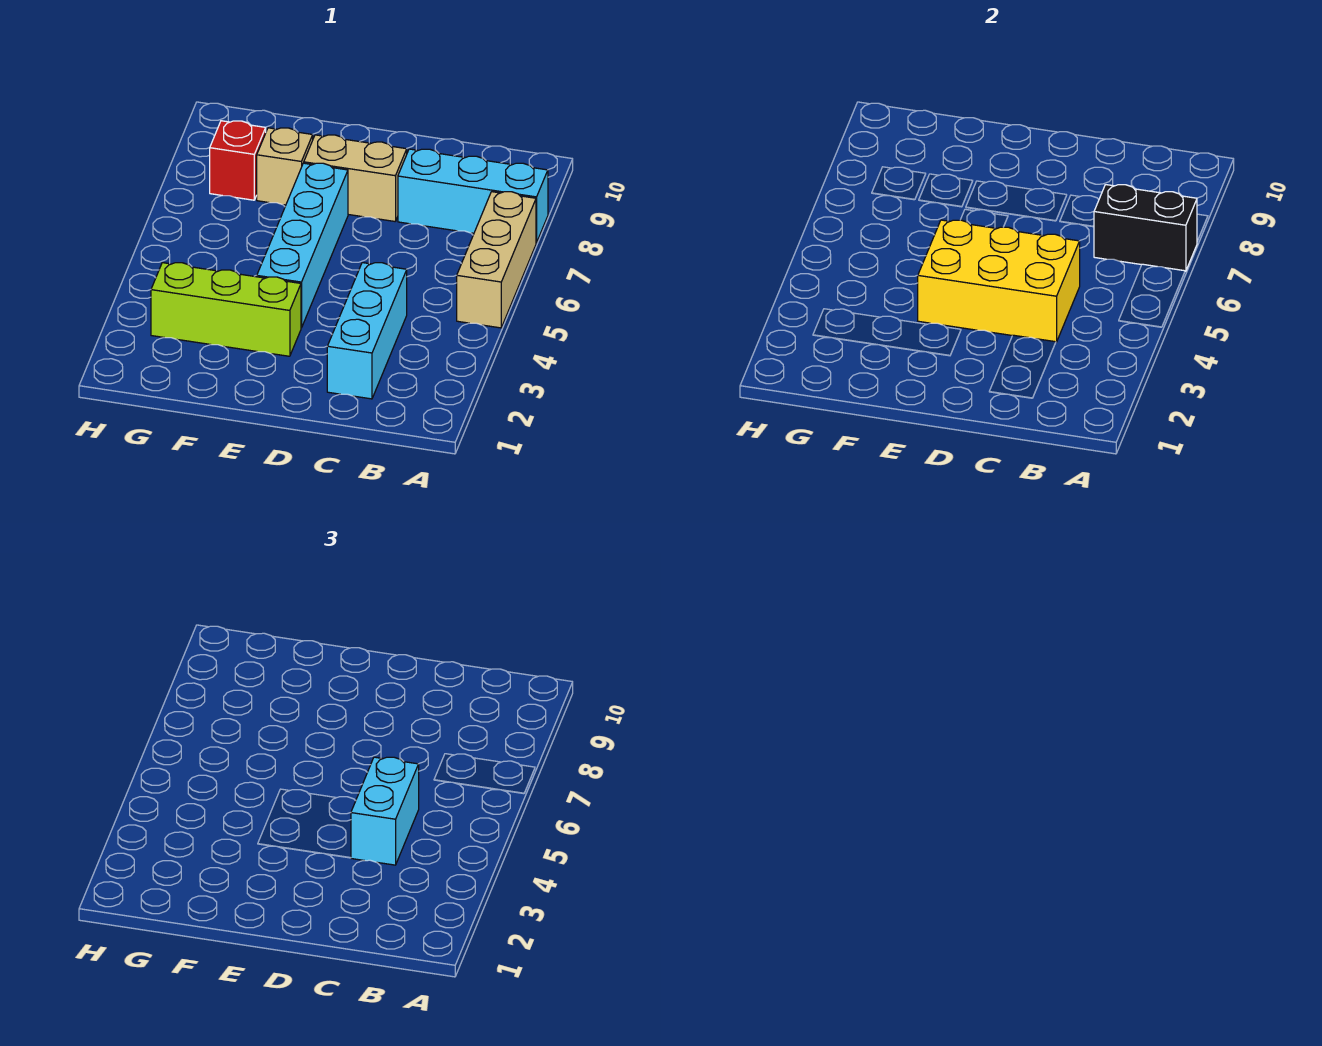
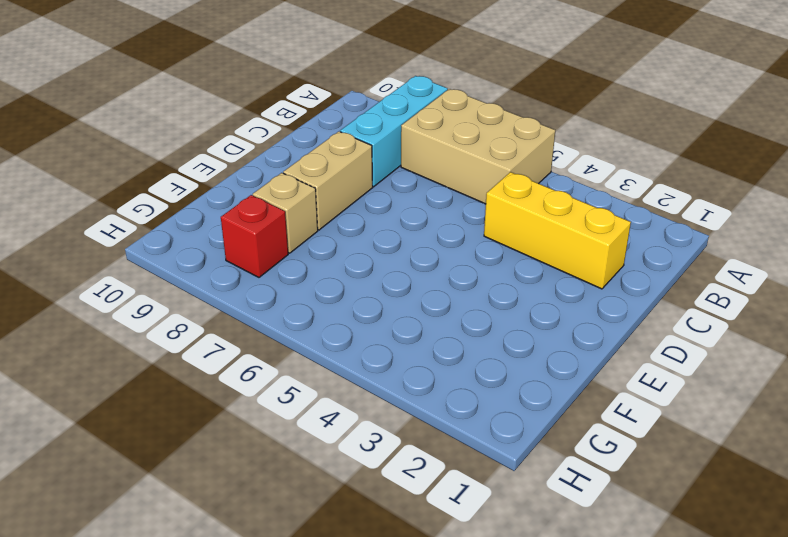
tan 2x3 brick [401,89,555,204] -> tan 1x3 brick [457,192,536,328]
yellow 1x3 brick [484,172,631,289] -> cyan 1x3 brick [327,263,407,399]
none -> lime 1x3 brick [151,263,301,356]
none -> cyan 1x4 brick [257,163,348,328]

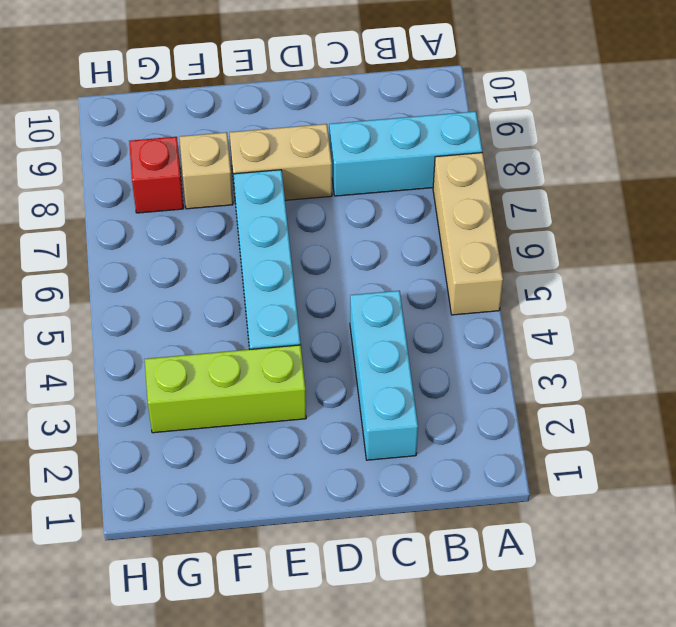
none -> black 1x2 brick [1094,185,1197,271]
none -> yellow 2x3 brick [918,220,1080,342]

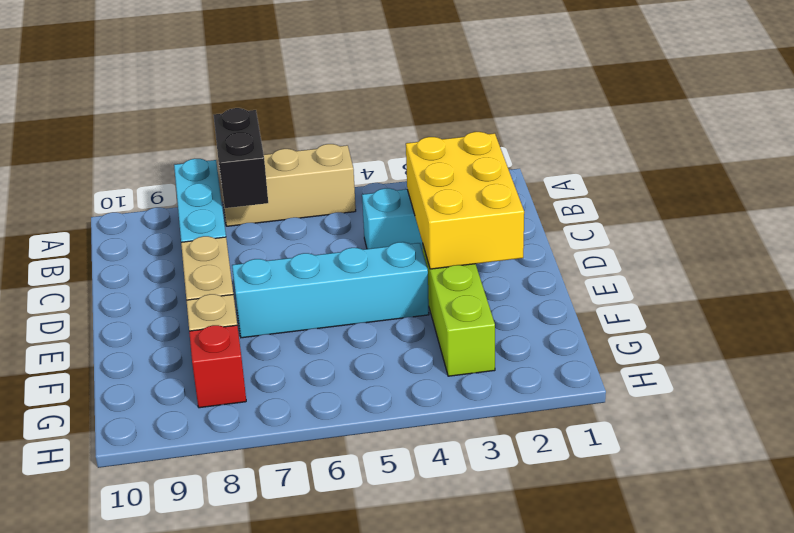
yellow 2x3 brick [406,132,524,269] -> yellow 2x3 brick moved to [918,220,1080,342]
none -> cyan 1x2 brick [351,757,419,865]

